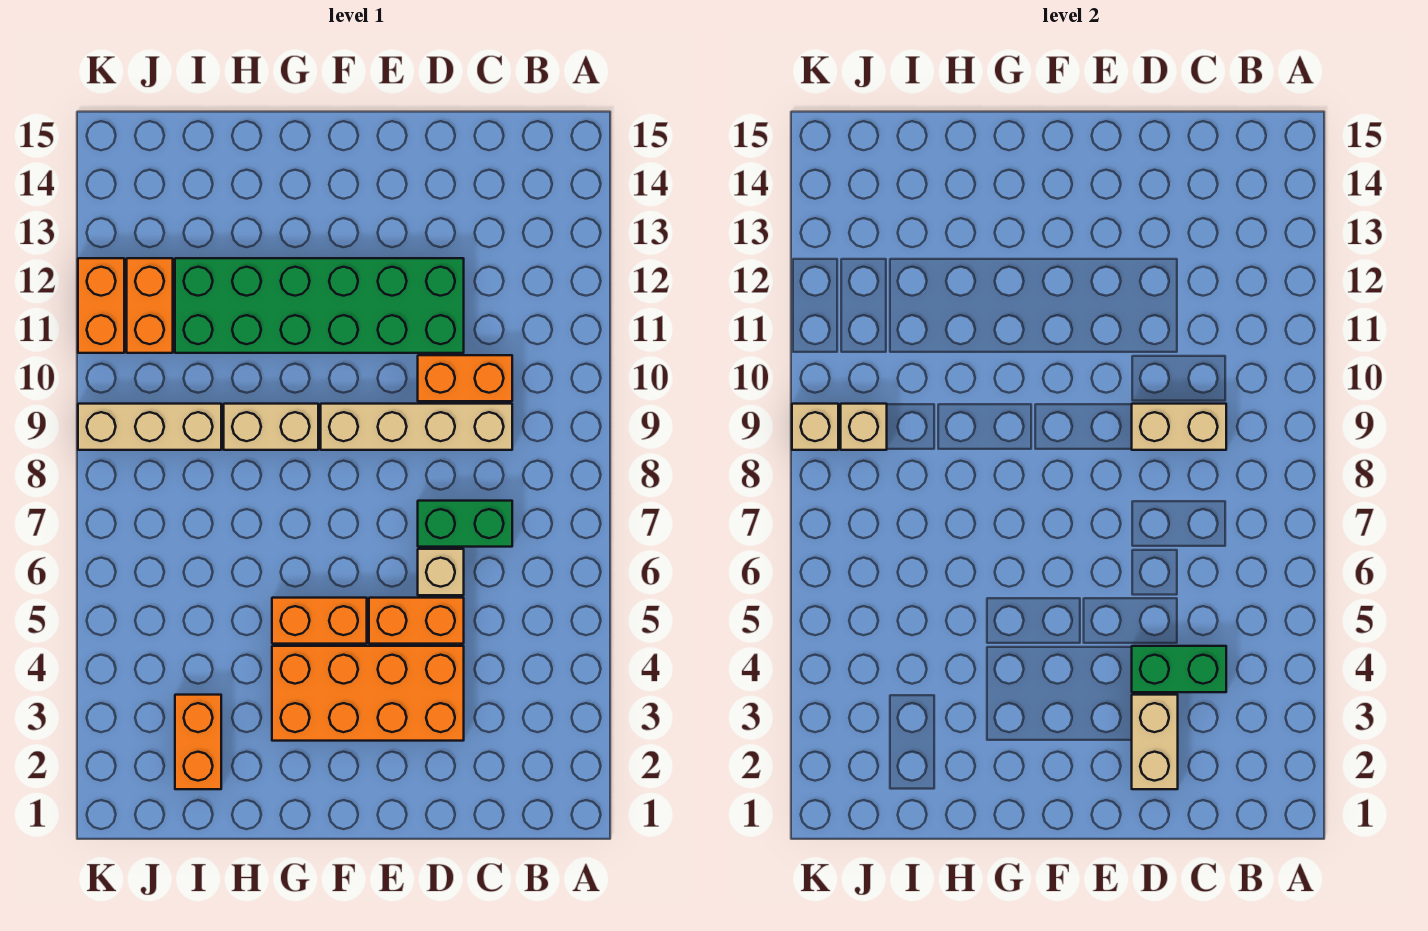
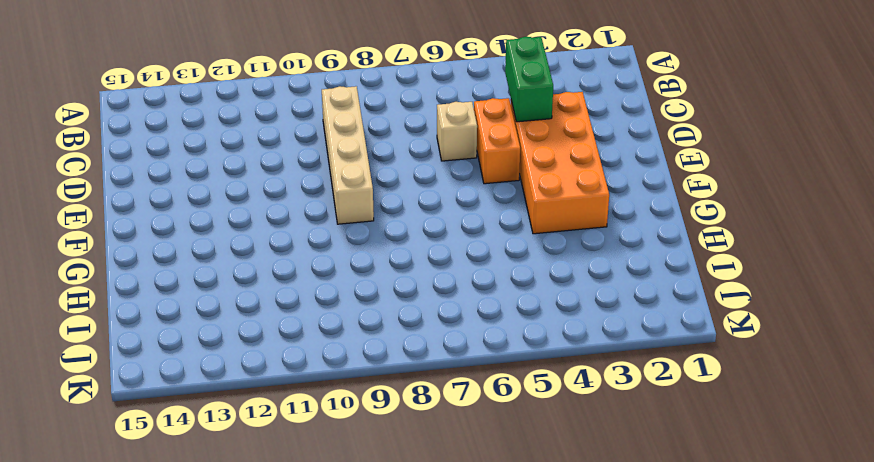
none -> green 1x2 brick [418,501,512,547]
none -> orange 1x2 brick [418,355,512,401]
none -> green 2x6 brick [175,258,464,353]

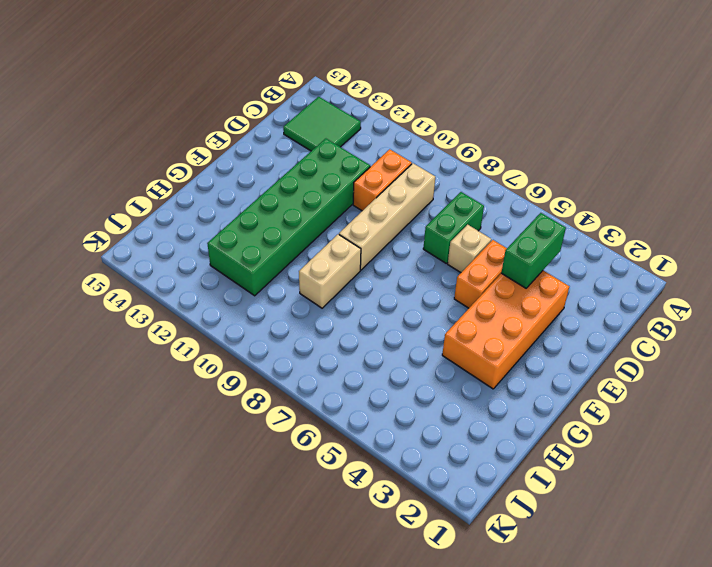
green 2x2 tile [283,97,361,151] -> none
none -> orange 1x2 brick [272,598,367,644]
none -> orange 1x2 brick [175,695,221,789]
none -> tan 1x3 brick [78,404,221,450]

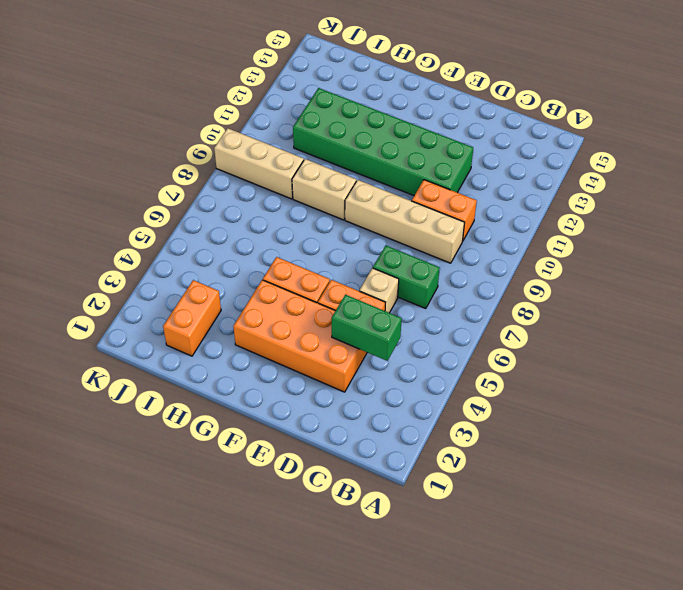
none -> orange 1x2 brick [127,258,173,353]
none -> orange 1x2 brick [78,258,124,353]
none -> tan 1x2 brick [1132,404,1226,450]

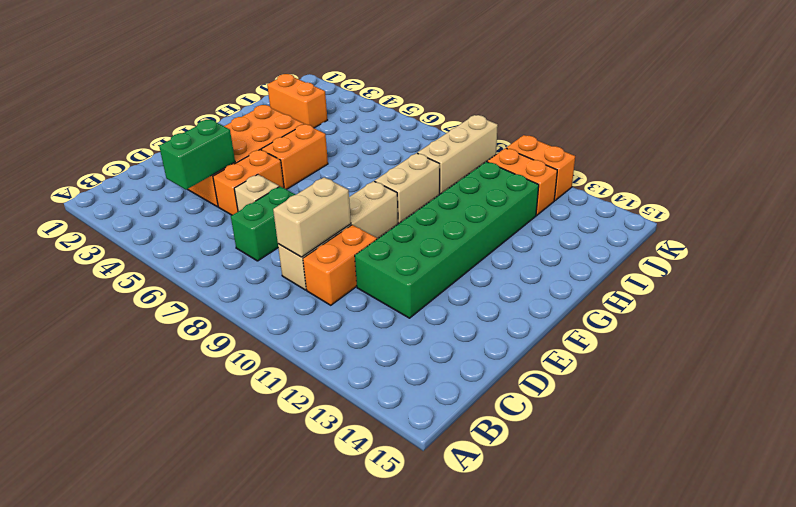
none -> tan 1x2 brick [1132,695,1178,789]
none -> tan 1x1 brick [841,404,887,450]
none -> tan 1x1 brick [792,404,838,450]

